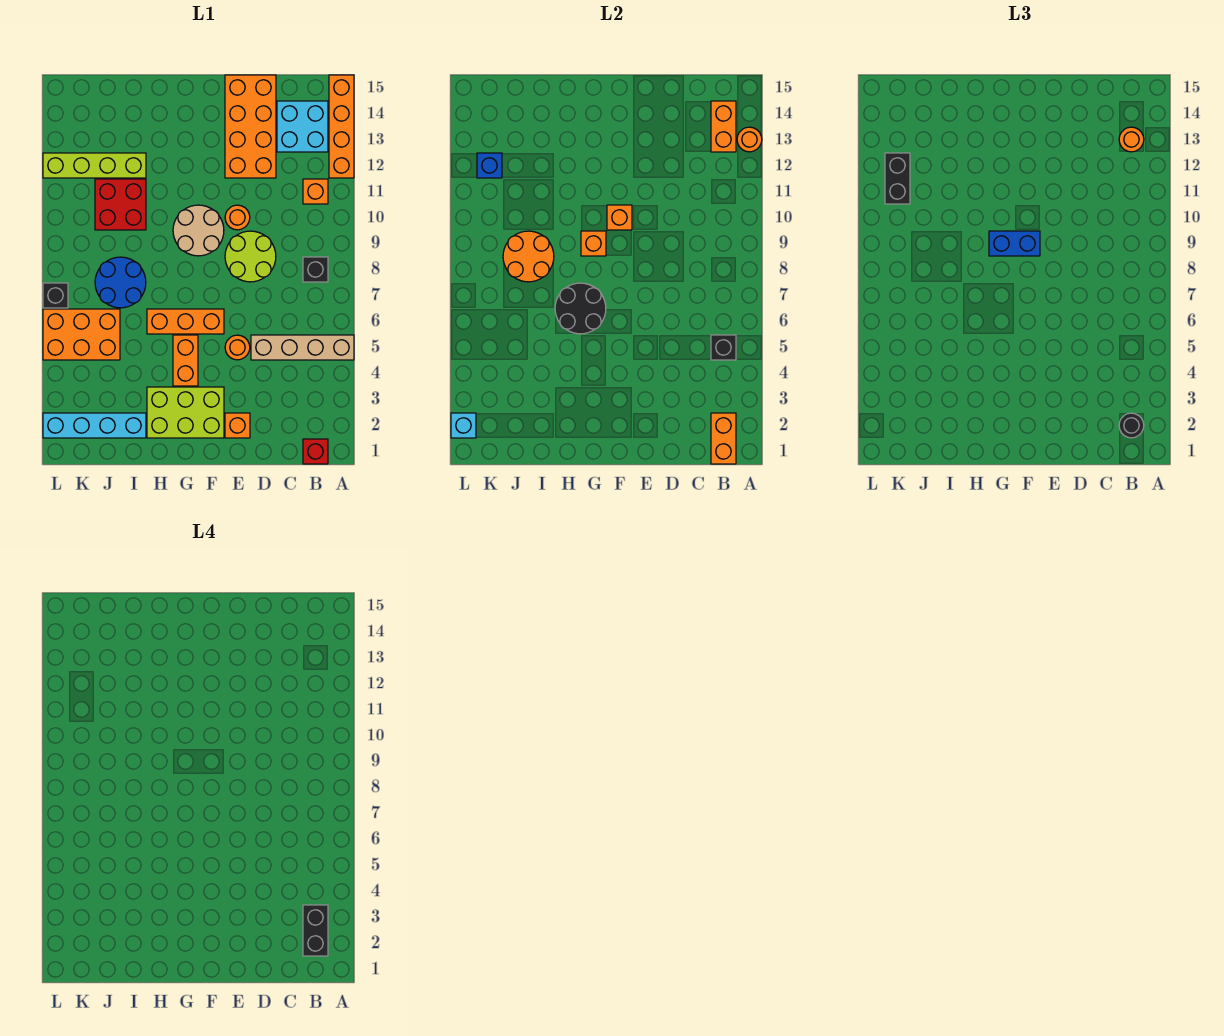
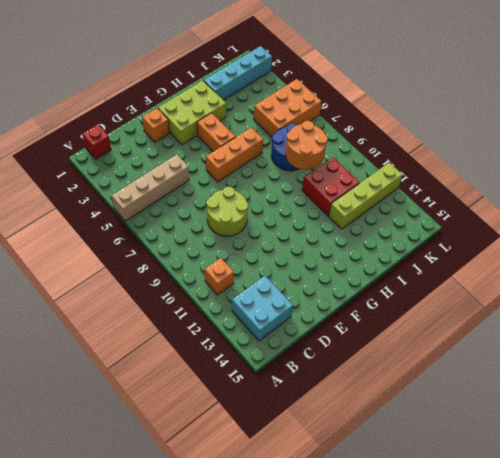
none -> orange 1x4 brick [329,75,354,178]
none -> black 1x1 brick [303,257,328,282]
none -> orange 2x4 brick [225,75,276,178]
none -> orange 1x1 round brick [225,335,250,360]

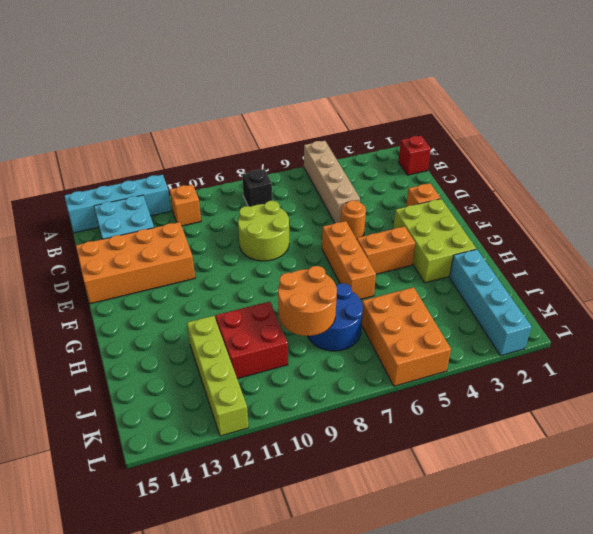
cyan 1x4 brick [64,175,171,233] -> orange 1x4 brick [329,75,354,178]
none -> orange 1x1 round brick [225,205,250,230]
none -> tan 2x2 round brick [173,205,224,256]
none -> black 1x1 brick [43,283,68,308]
none -> orange 1x1 round brick [737,127,762,152]

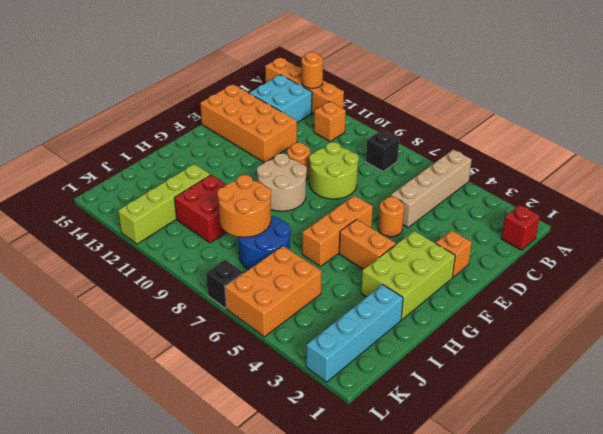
none -> orange 1x2 brick [711,413,736,464]
none -> black 1x1 brick [711,335,736,360]
none -> orange 1x2 brick [711,101,736,152]
none -> orange 1x1 brick [607,205,632,230]

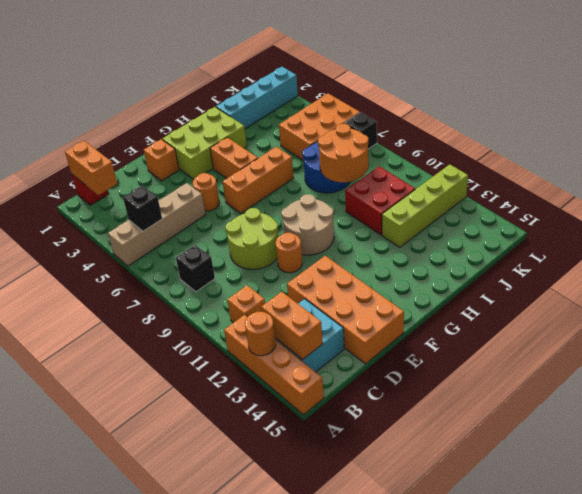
none -> orange 1x1 brick [607,205,632,230]
none -> black 2x2 round brick [555,283,606,334]
none -> orange 1x1 brick [581,231,606,256]
none -> blue 1x1 brick [477,153,502,178]

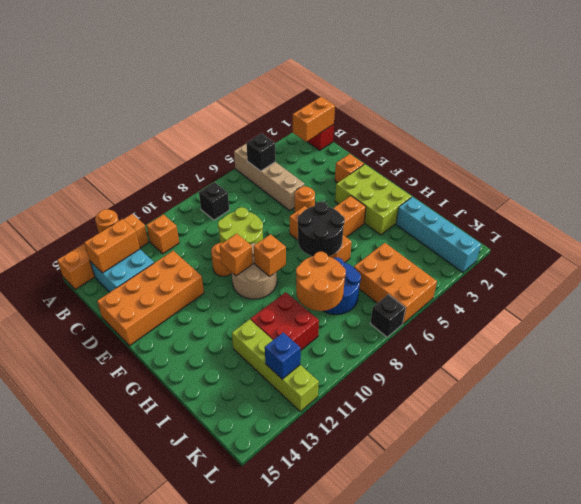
none -> cyan 1x1 brick [451,413,476,438]
none -> black 1x1 round brick [1119,413,1144,438]
none -> orange 1x1 round brick [1119,127,1144,152]
none -> blue 1x2 brick [989,231,1040,256]

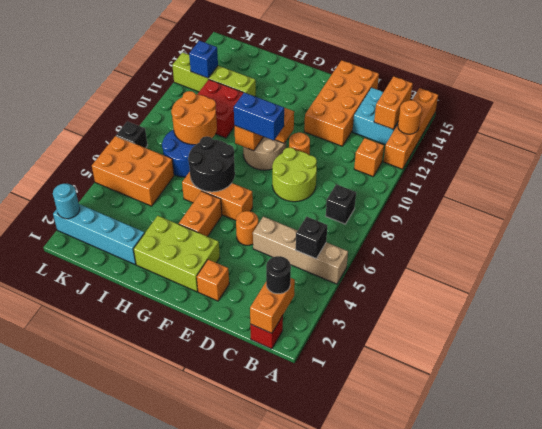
cyan 1x1 round brick [53,184,80,219] -> cyan 1x1 brick [451,413,476,438]
none -> orange 1x1 round brick [1119,127,1144,152]
none -> black 1x2 brick [885,153,910,204]
none -> black 1x2 brick [303,905,328,956]

